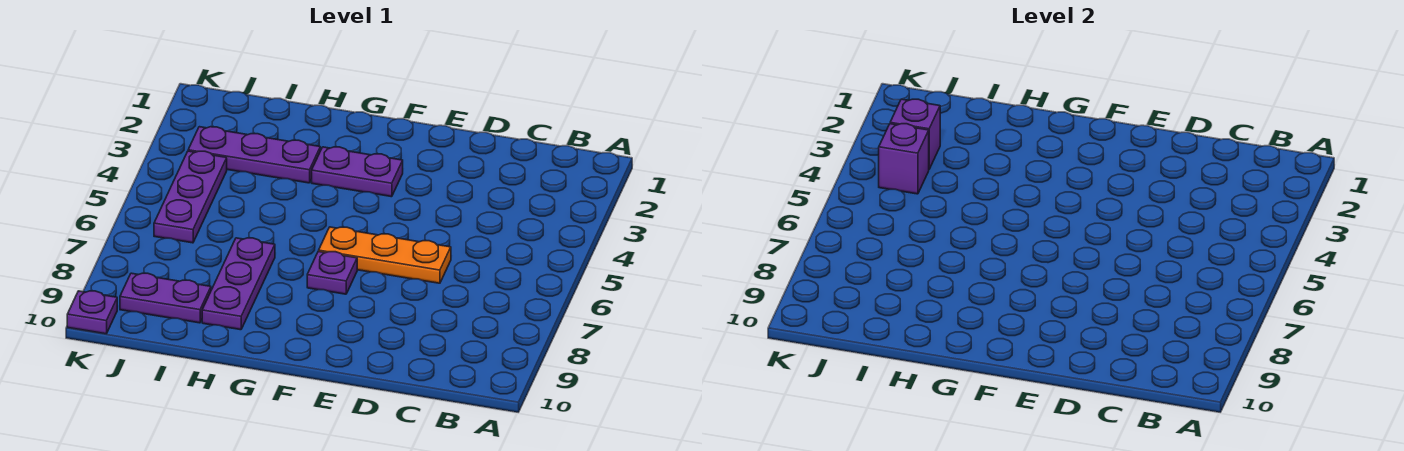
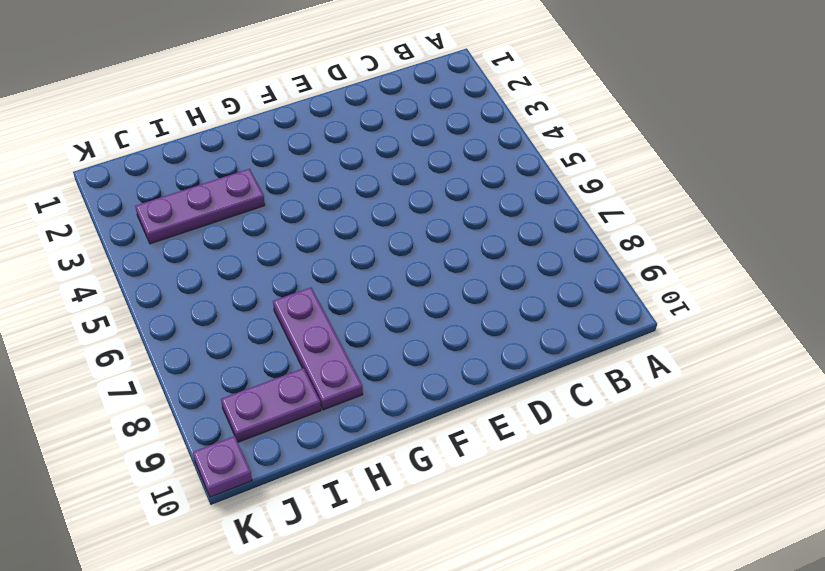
none -> orange 1x3 plate [319,227,451,283]
none -> purple 1x2 plate [312,147,403,197]

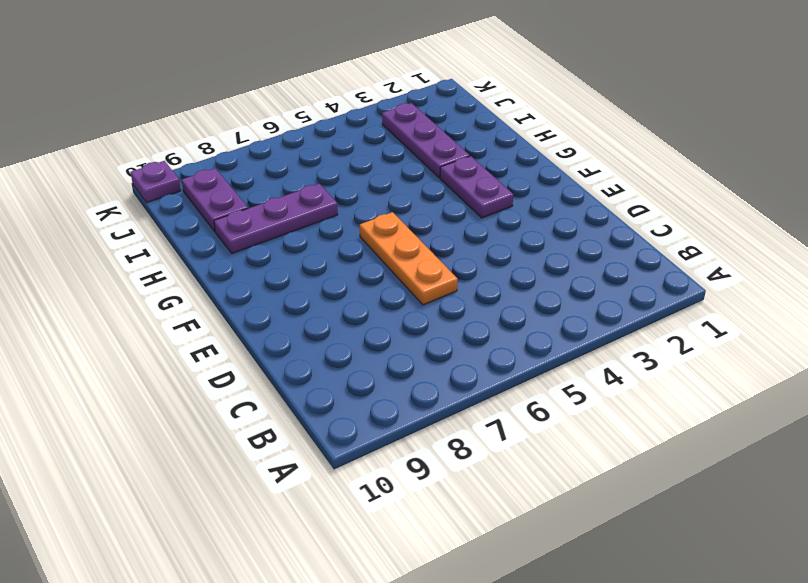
none -> purple 1x1 plate [307,251,357,294]
none -> purple 1x3 plate [154,151,227,243]

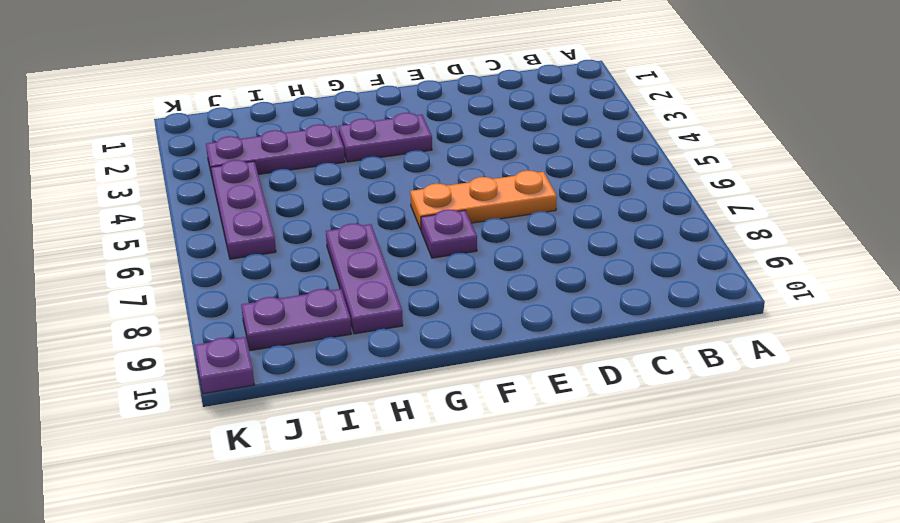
none -> purple 1x1 brick [890,99,940,169]
none -> purple 1x1 brick [879,124,929,194]

